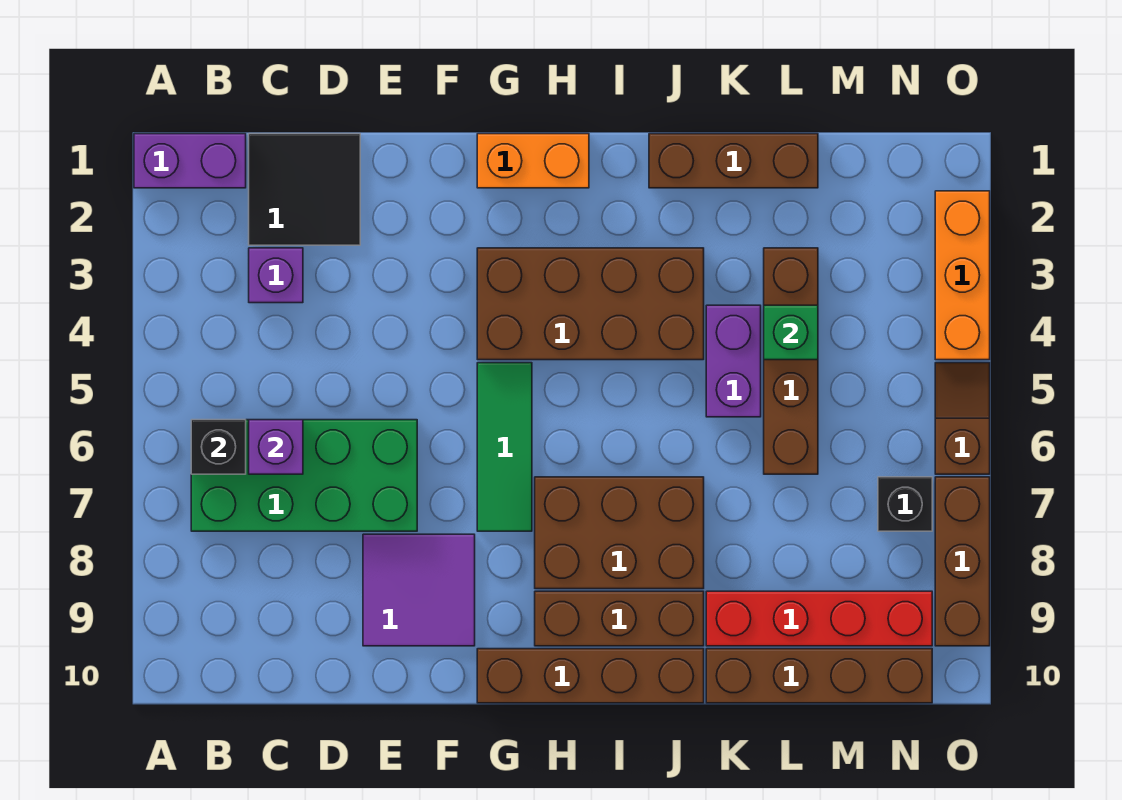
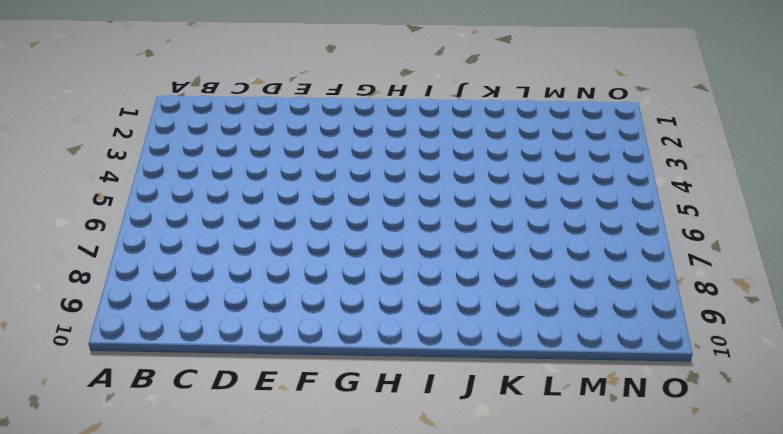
none -> purple 1x2 brick [134,134,246,188]
none -> green 2x4 brick [191,420,417,531]
none -> black 2x2 tile [249,134,360,245]

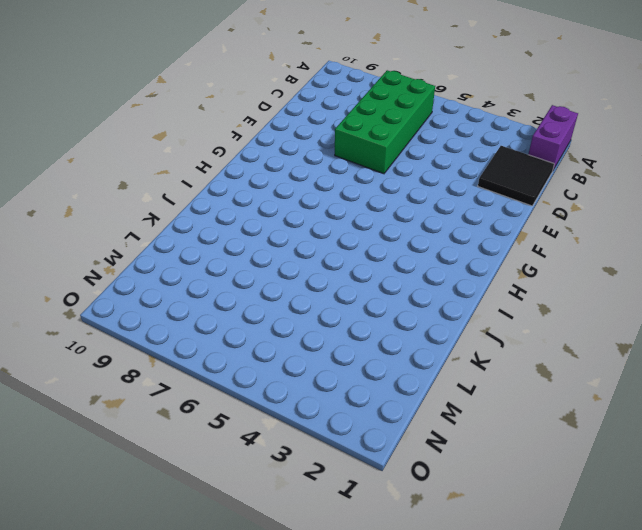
none -> purple 1x1 brick [249,248,303,303]
none -> purple 2x2 tile [363,534,475,646]
none -> orange 1x2 brick [477,134,589,188]

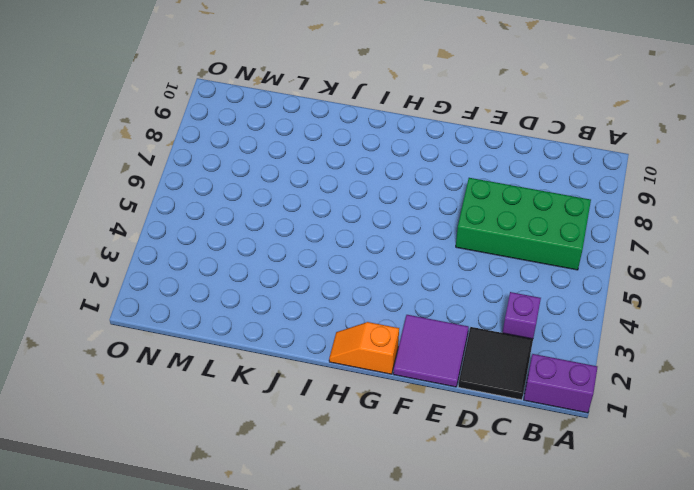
purple 2x2 tile [393,315,469,387] -> purple 2x2 tile moved to [363,534,475,646]
orange 1x2 slope [329,322,399,374] -> orange 1x2 brick [477,134,589,188]
none -> brown 2x4 brick [477,248,704,360]
none -> green 1x3 tile [477,363,532,531]
none -> brown 1x4 brick [477,649,704,703]

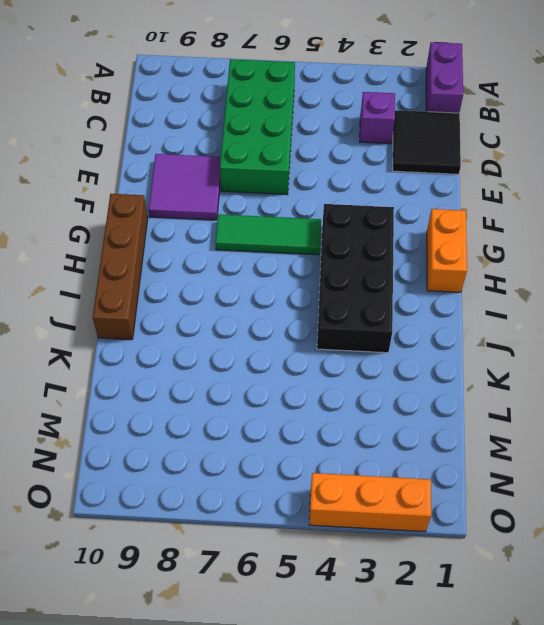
black 2x4 brick [317,204,394,353] -> brown 2x4 brick [477,248,704,360]
none -> brown 2x3 brick [535,477,704,589]
none -> brown 1x3 brick [535,591,704,646]
none -> brown 1x3 brick [649,134,818,188]

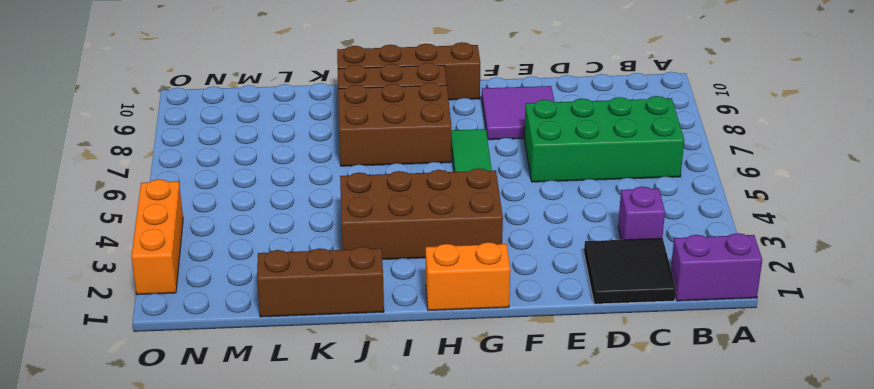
none -> purple 1x2 brick [706,305,761,417]
none -> red 1x4 brick [706,591,932,646]
none -> brown 1x4 brick [706,649,932,703]

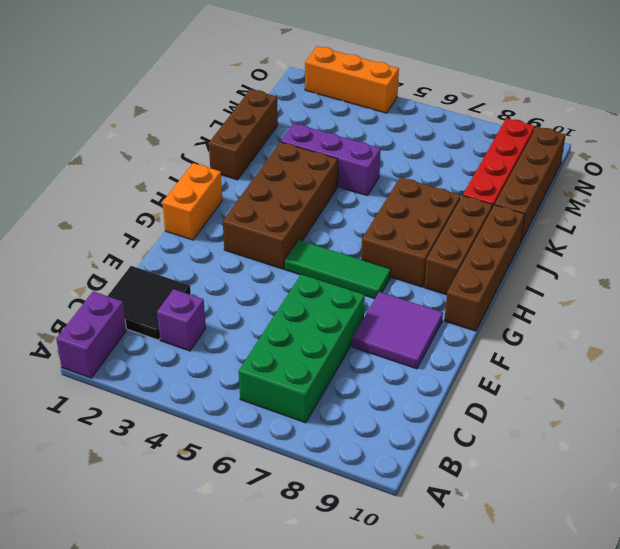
purple 1x3 brick [281,123,381,196] -> purple 1x2 brick [706,305,761,417]
none -> brown 1x4 brick [764,248,818,474]
none -> black 1x1 brick [878,477,932,531]
none -> brown 1x2 slope [935,363,990,474]

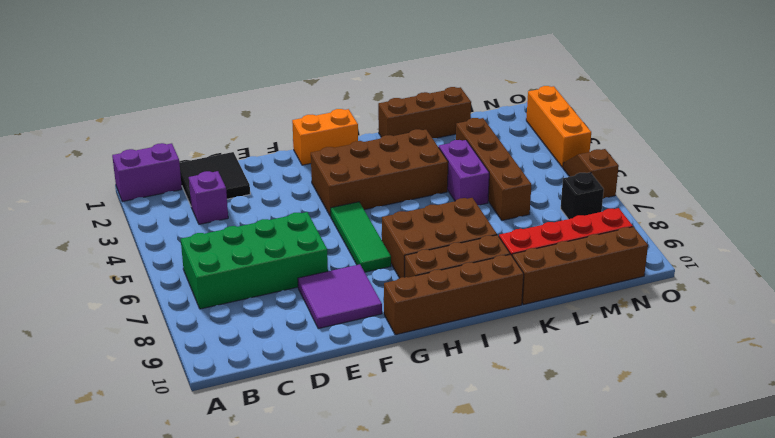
none -> brown 1x3 brick [935,477,990,646]
none -> black 1x1 brick [191,420,246,474]
none -> purple 1x1 brick [249,420,303,474]

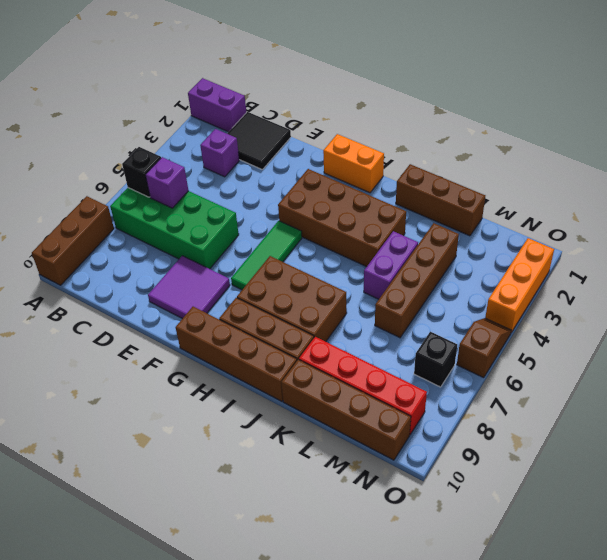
brown 1x3 brick [32,196,114,285] -> brown 1x3 brick moved to [935,477,990,646]
none -> green 1x1 brick [764,305,818,360]

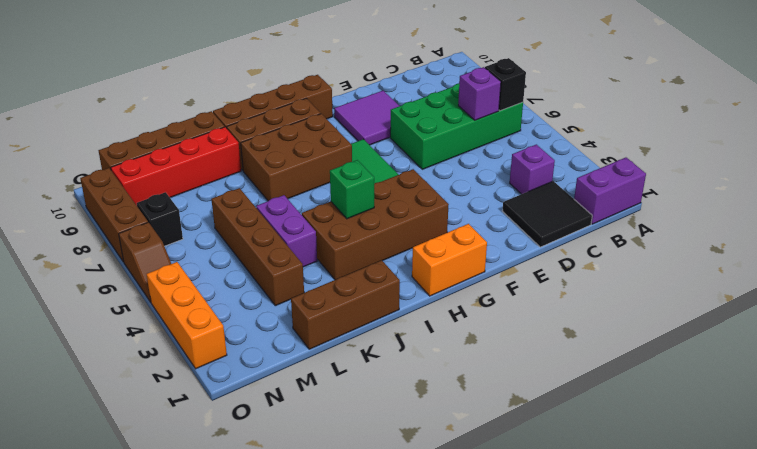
green 1x1 brick [330,160,374,219] -> green 1x1 brick moved to [764,305,818,360]

